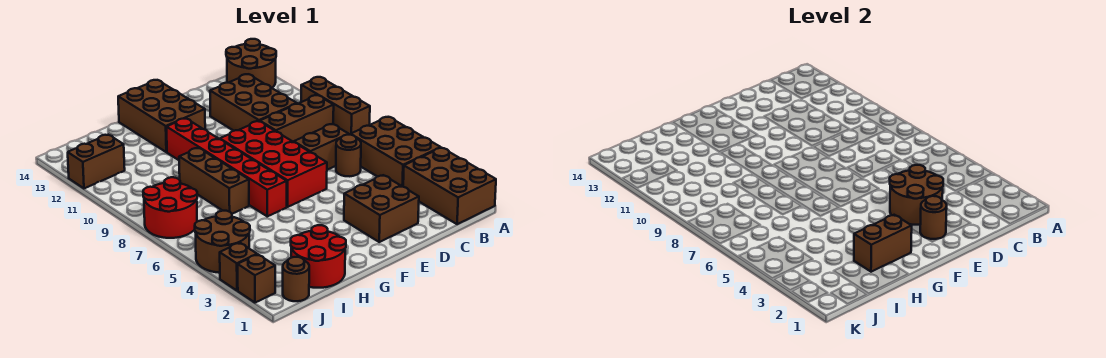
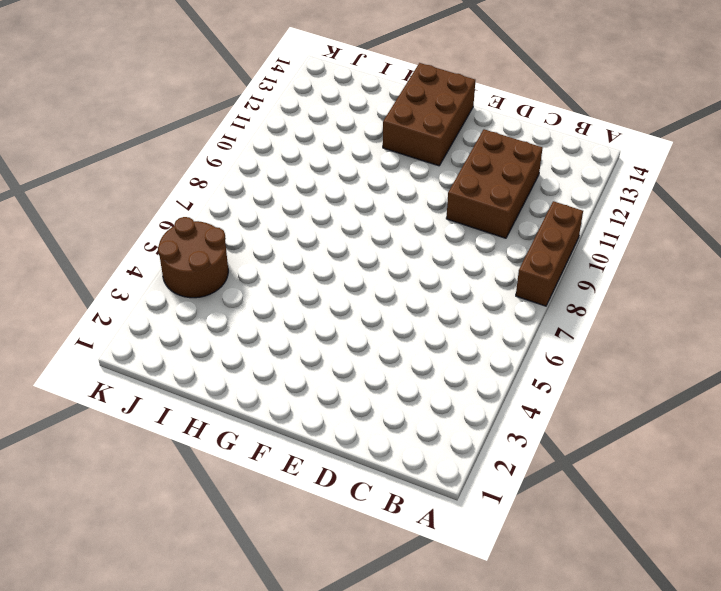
none -> brown 2x3 brick [403,148,496,224]
none -> brown 2x3 brick [351,117,441,187]
none -> brown 2x2 round brick [226,39,276,88]

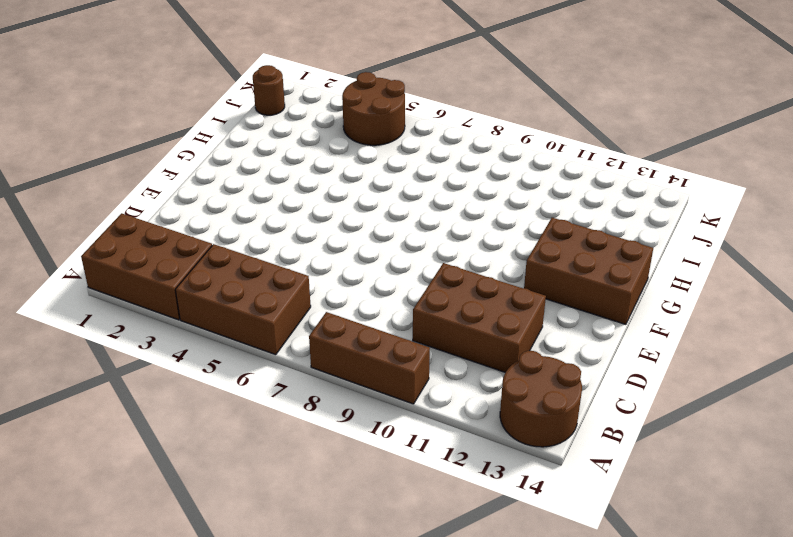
none -> brown 1x3 brick [260,95,334,142]
none -> brown 1x1 round brick [336,135,361,176]
none -> brown 1x2 brick [294,124,349,170]

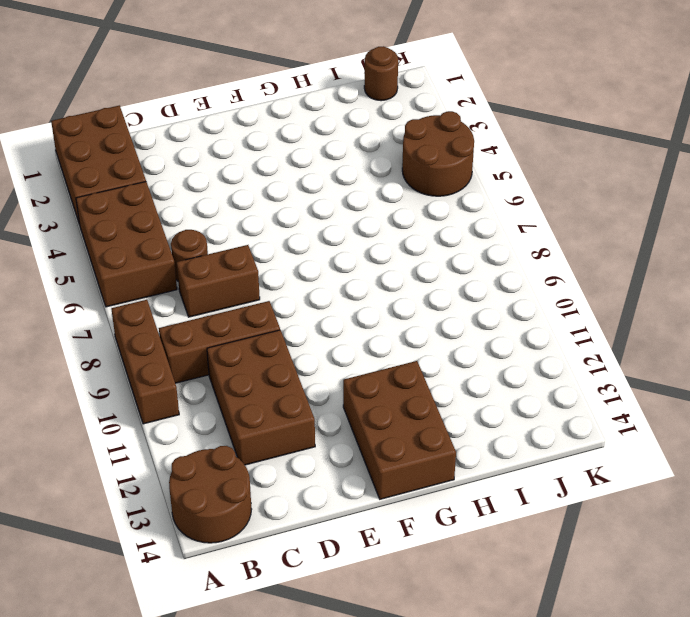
none -> brown 2x2 brick [344,175,419,242]
none -> red 2x4 brick [220,121,327,207]
none -> red 1x6 brick [167,118,287,216]

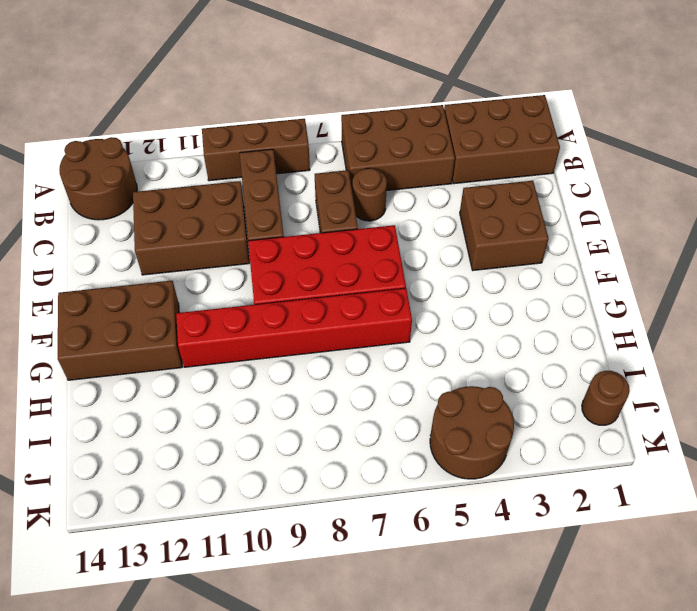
none -> red 2x2 round brick [291,225,346,288]
none -> brown 1x3 brick [179,148,249,214]
none -> red 2x2 round brick [143,177,197,238]

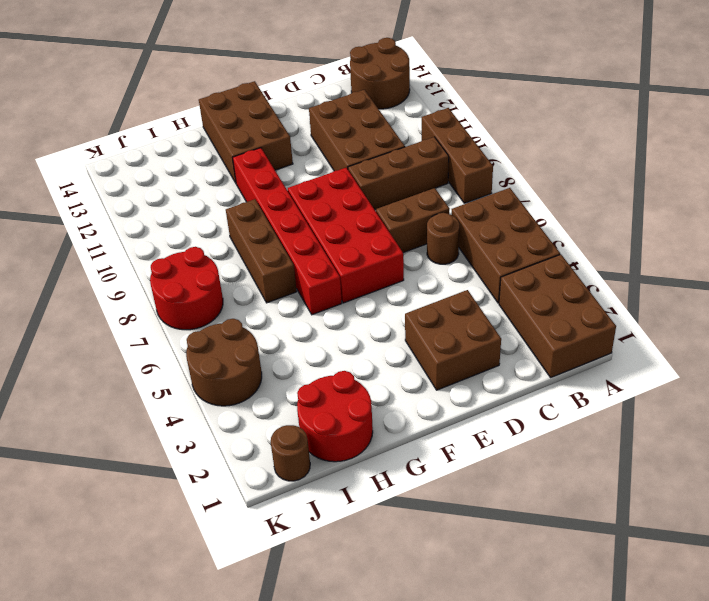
none -> brown 1x2 brick [68,135,125,188]
none -> brown 1x1 brick [238,254,275,303]
none -> brown 1x1 brick [220,243,257,291]

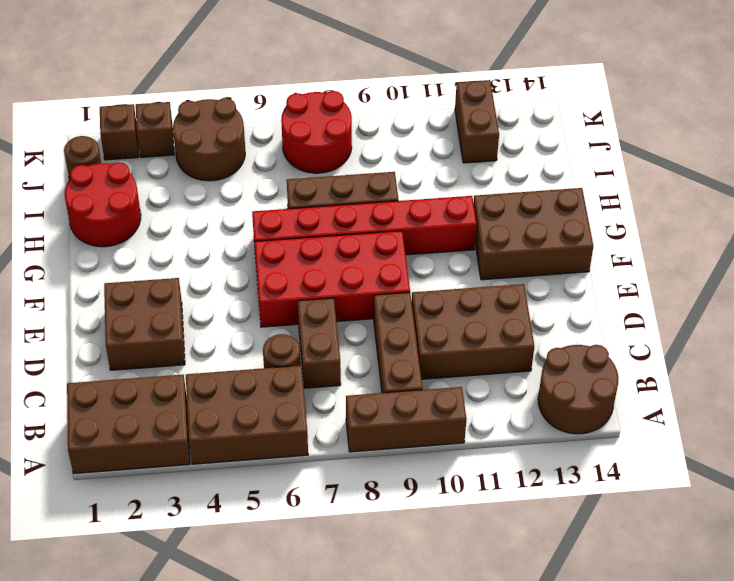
none -> brown 2x2 round brick [890,165,943,225]
none -> brown 1x1 round brick [920,196,947,239]
none -> brown 1x2 brick [854,215,912,272]

